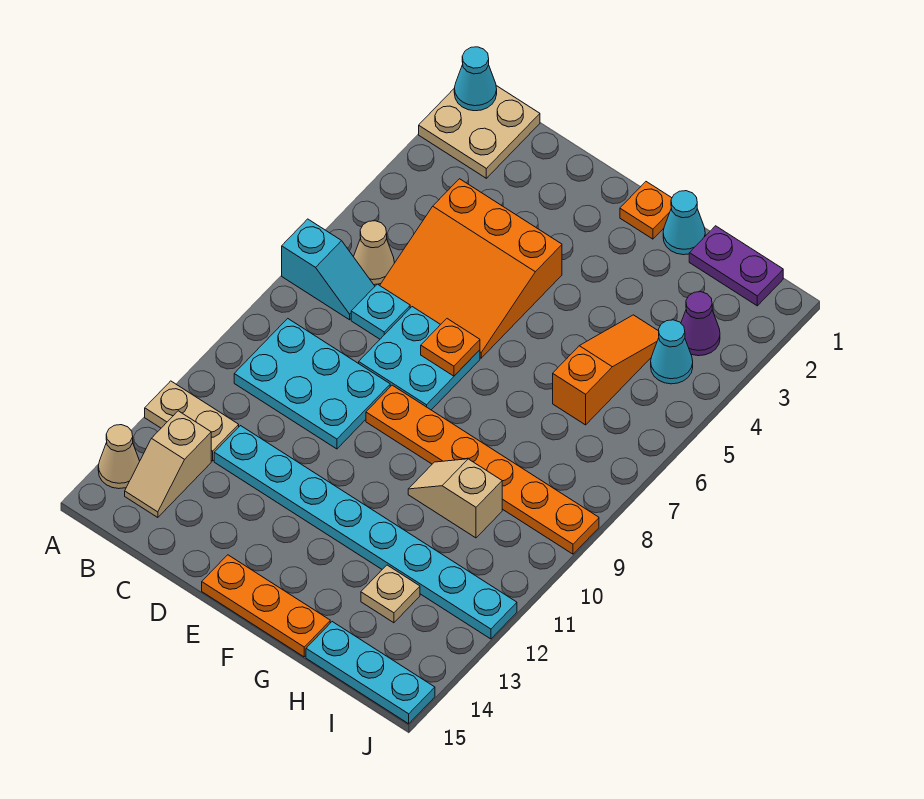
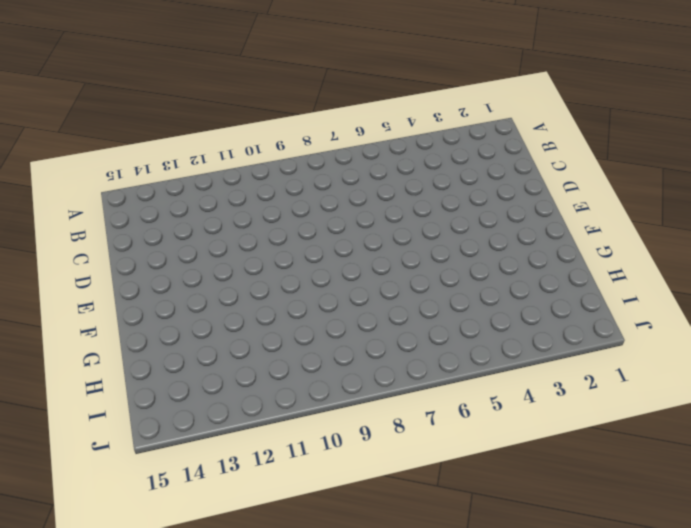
none -> tan 2x2 plate [419,86,540,178]
none -> cyan 1x2 slope [282,219,375,320]
none -> tan 1x2 plate [145,381,239,461]

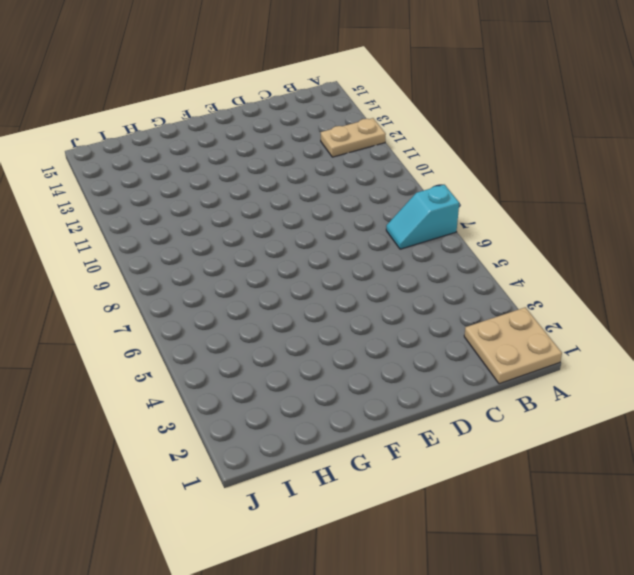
none -> tan 1x1 cone [98,425,140,489]
none -> tan 1x1 cone [354,221,394,285]
none -> cyan 2x3 plate [234,319,390,449]

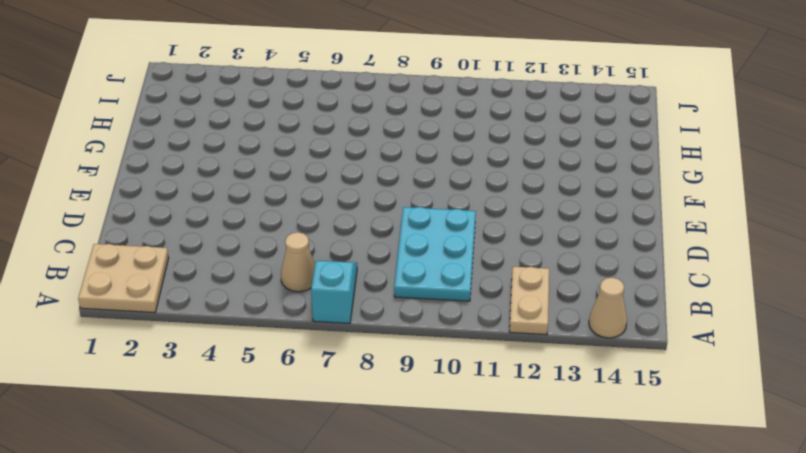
none -> tan 1x2 slope [125,411,211,518]
none -> orange 3x3 slope [380,179,562,358]
none -> cyan 1x1 plate [351,284,410,339]

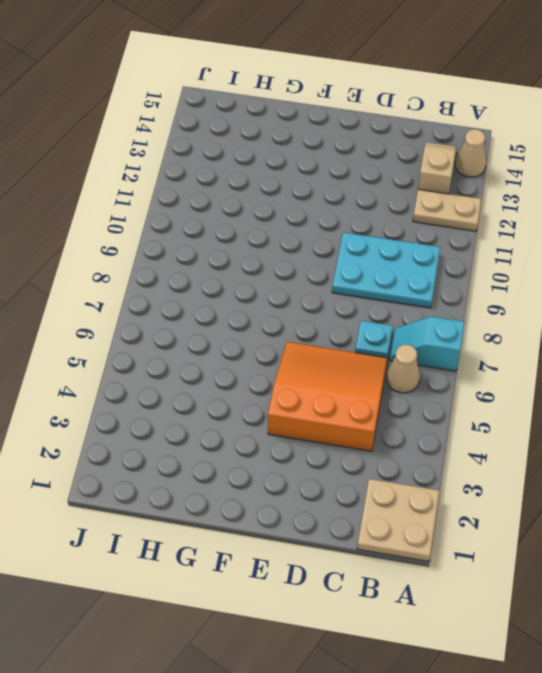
none -> cyan 1x8 plate [214,426,517,639]
none -> cyan 2x2 plate [359,307,480,410]
none -> orange 1x6 plate [366,385,599,554]

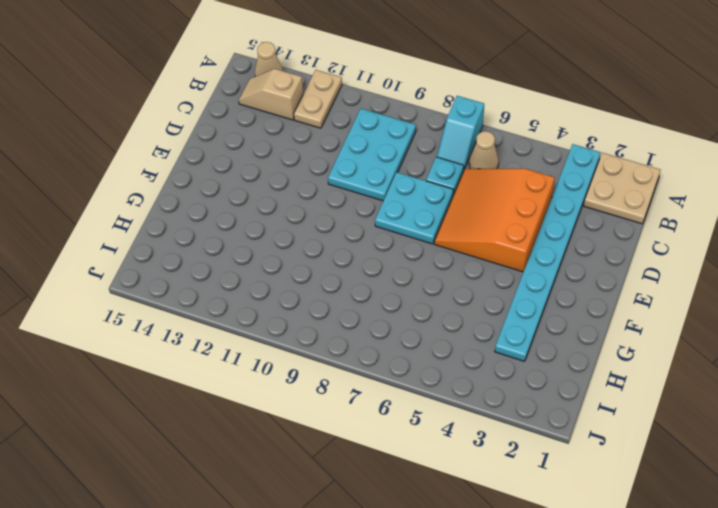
cyan 1x8 plate [495,144,601,361] -> cyan 1x8 plate moved to [214,426,517,639]
none -> orange 1x6 plate [366,385,599,554]
none -> orange 1x3 plate [202,555,330,657]
none -> orange 1x1 plate [620,182,672,239]

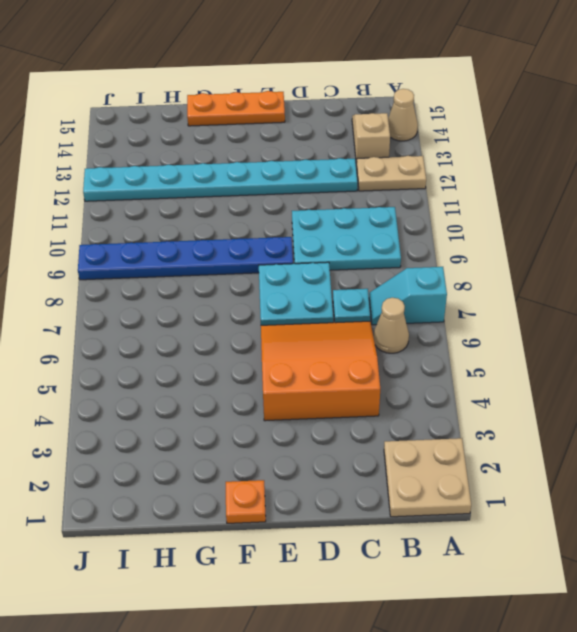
blue 1x6 plate [78,237,293,280] -> orange 1x6 plate [366,385,599,554]
none -> cyan 1x1 cone [663,191,705,255]
none -> tan 1x2 slope [408,459,502,538]
none -> purple 1x2 plate [689,226,783,306]

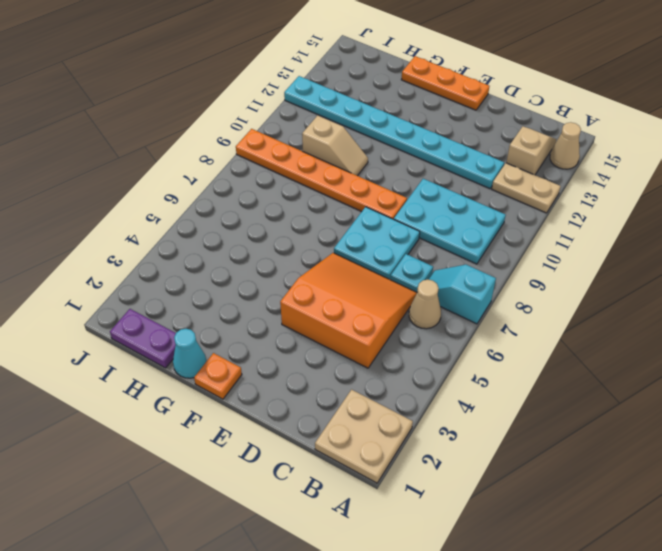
none -> orange 1x3 slope [553,315,659,425]
none -> tan 1x1 plate [361,565,420,623]
none -> cyan 1x3 plate [306,622,435,724]

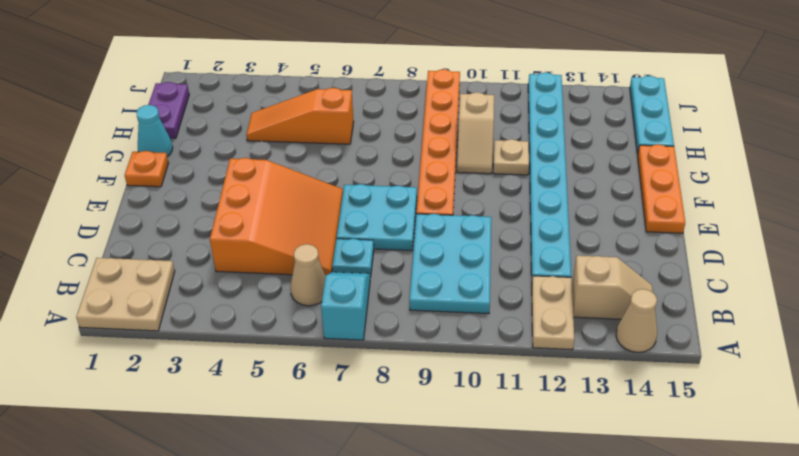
tan 1x1 plate [493,139,529,175] -> tan 1x1 plate moved to [361,565,420,623]
none -> purple 1x1 cone [681,292,720,356]
none -> cyan 1x1 cone [651,320,693,384]
none -> cyan 1x1 cone [454,47,497,111]

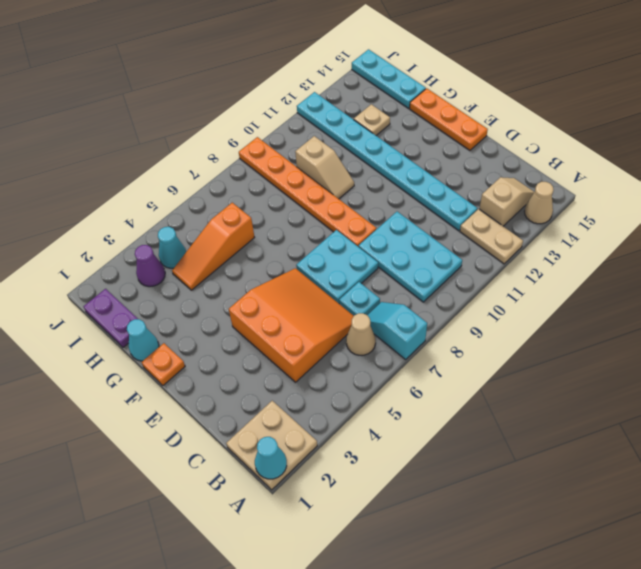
none -> orange 1x1 plate [421,319,480,376]

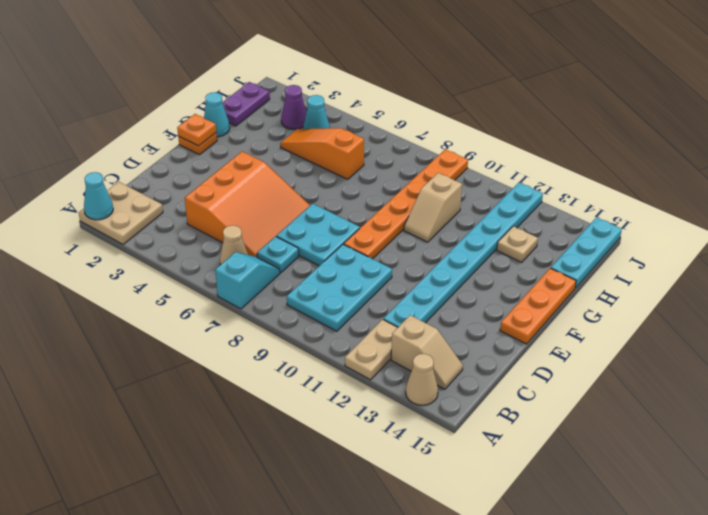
orange 1x1 plate [177,114,216,146] -> orange 1x1 plate moved to [421,319,480,376]

